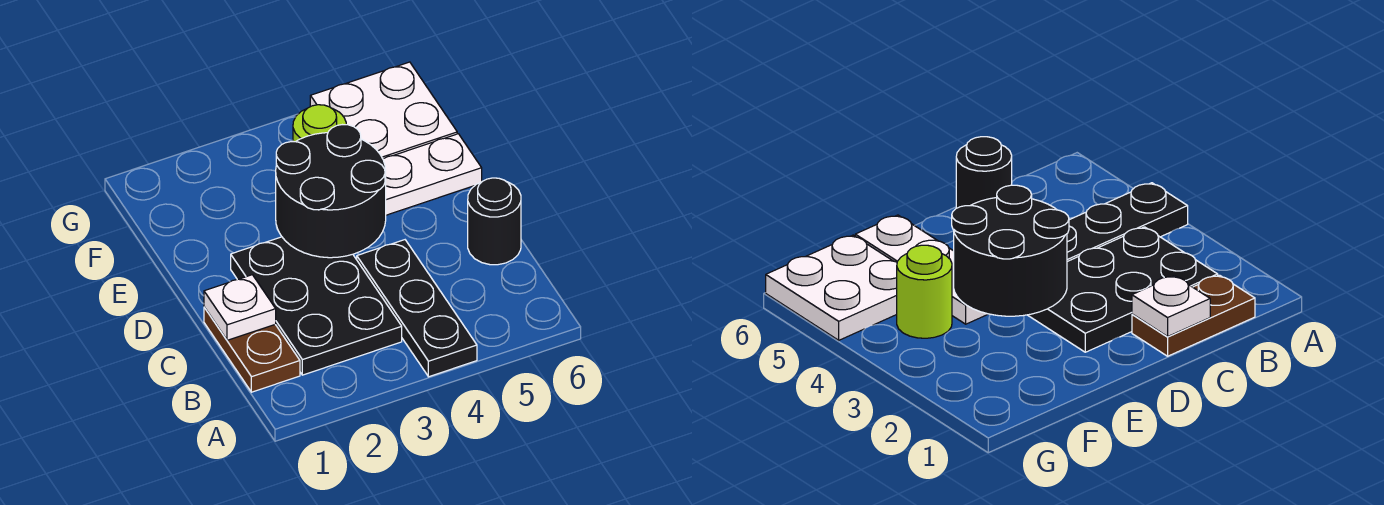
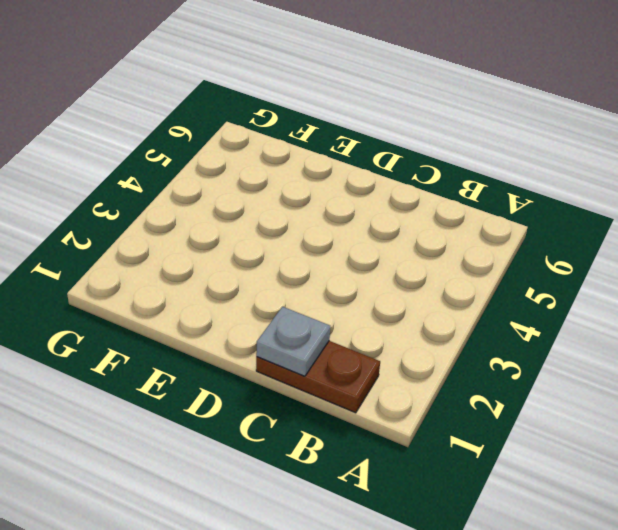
grey 1x1 plate [256,307,330,376] -> white 1x1 plate [204,275,276,340]
none -> black 1x3 plate [357,240,477,377]
none -> black 2x3 plate [231,237,402,375]

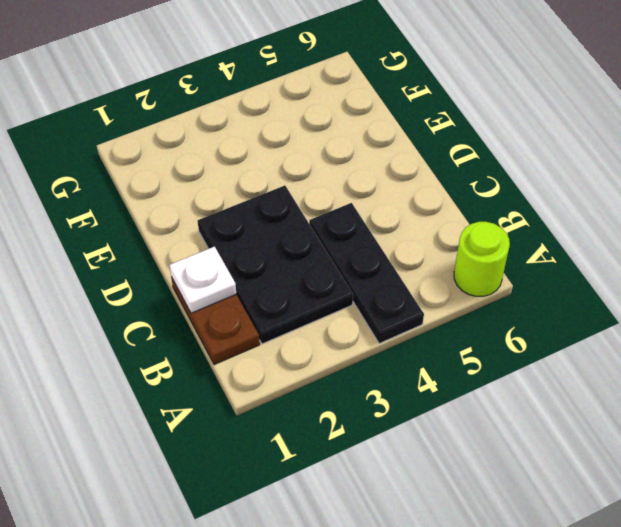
lime 1x1 round brick [454,222,510,296] -> lime 1x1 round brick moved to [293,105,346,142]
none -> black 1x1 round brick [468,178,521,265]
none -> white 1x3 plate [383,134,482,215]

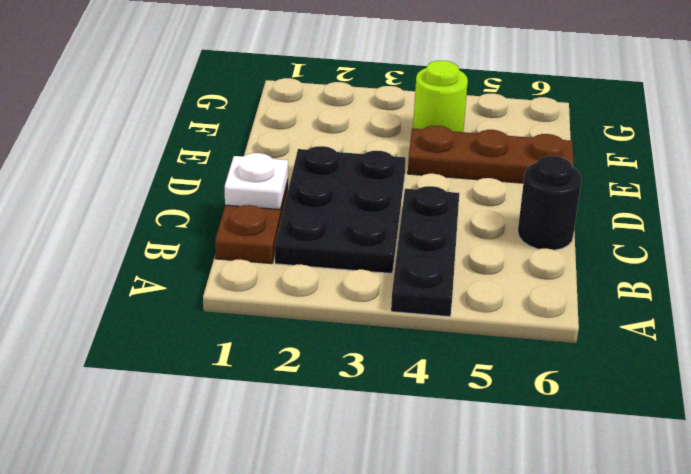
brown 1x3 plate [408,126,574,183] -> white 1x3 plate [383,134,482,215]
none -> white 2x2 plate [310,62,457,159]
none -> black 2x2 round brick [276,125,386,258]

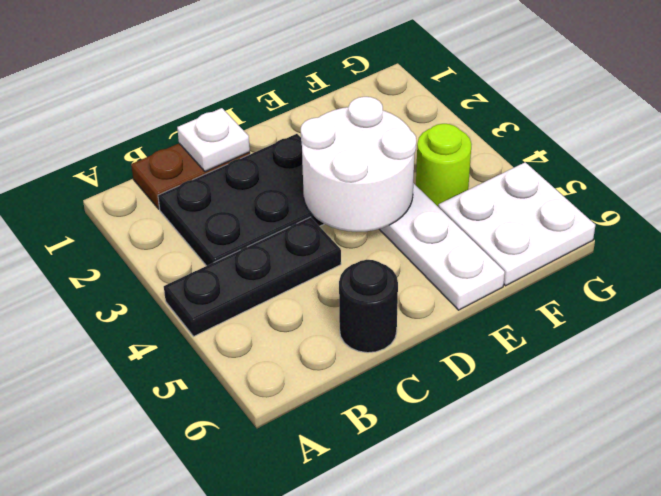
white 2x2 round brick [301,97,416,232] -> black 2x2 round brick [276,125,386,258]

